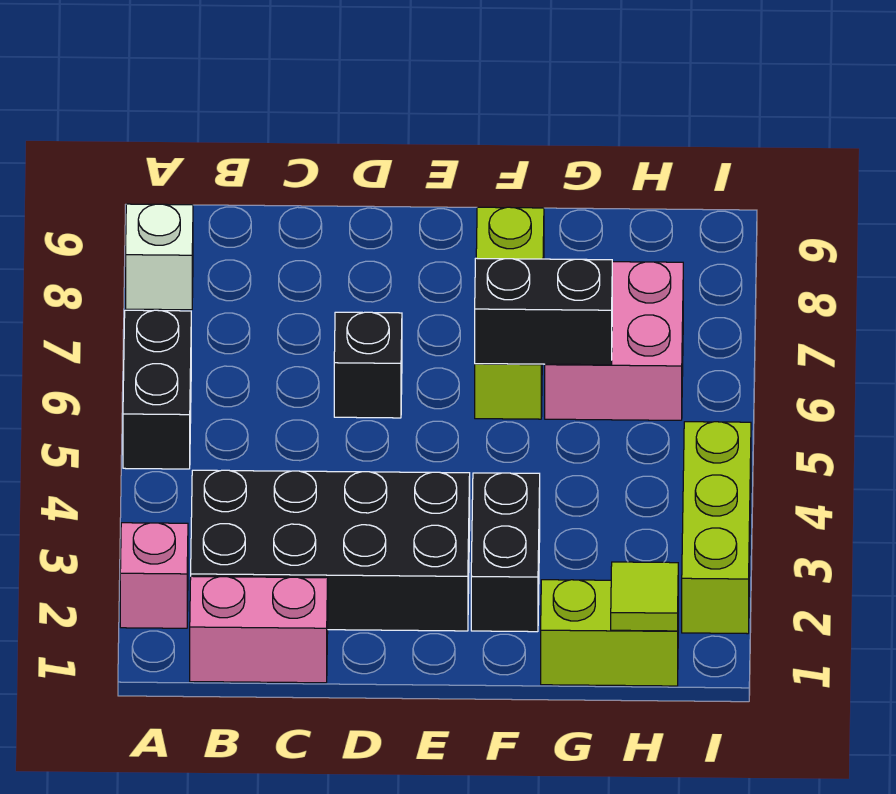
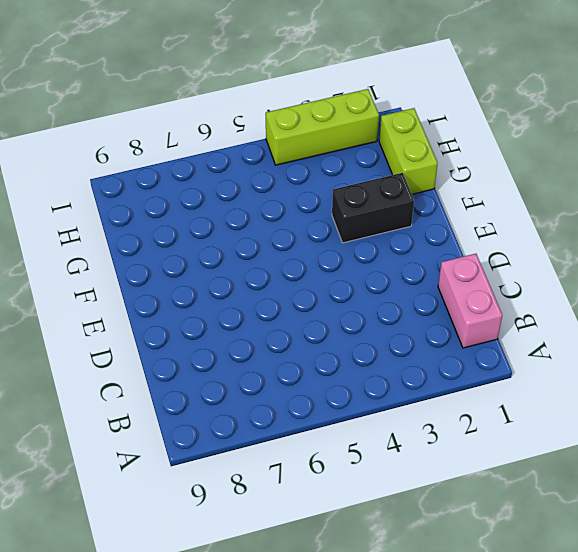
none -> pink 1x1 brick [120,523,188,628]
none -> black 1x2 brick [123,310,191,469]
none -> white 1x1 brick [126,204,193,310]

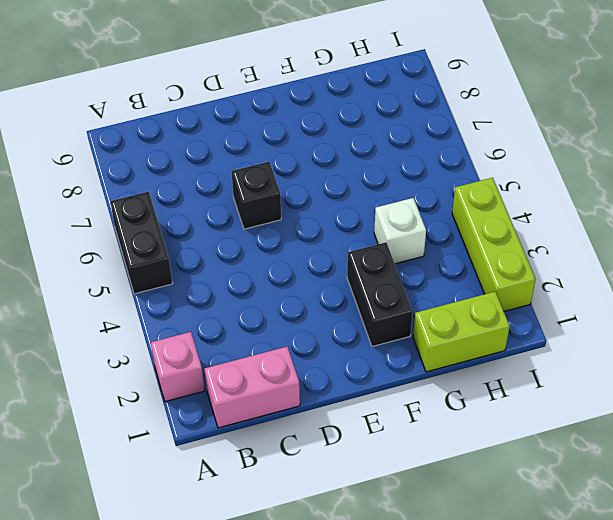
white 1x1 brick [374,198,426,264] -> white 1x1 brick moved to [126,204,193,310]
none -> black 2x4 brick [191,470,470,631]
none -> lime 1x3 brick [475,207,544,419]
none -> pink 2x2 brick [545,262,683,420]

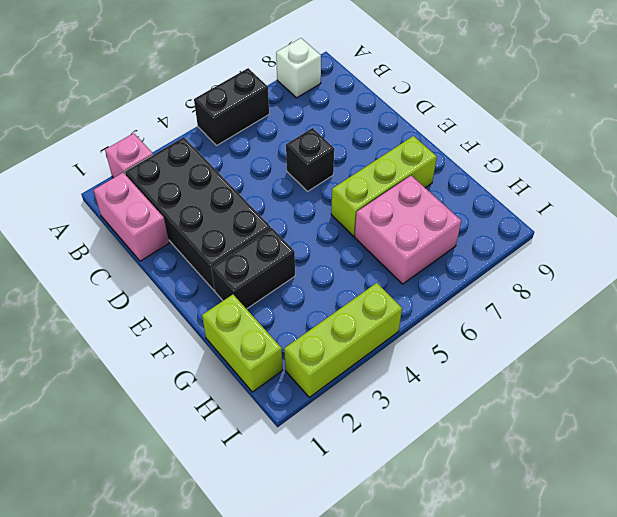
none -> black 1x2 brick [475,258,612,365]
none -> lime 1x1 tile [611,562,678,631]

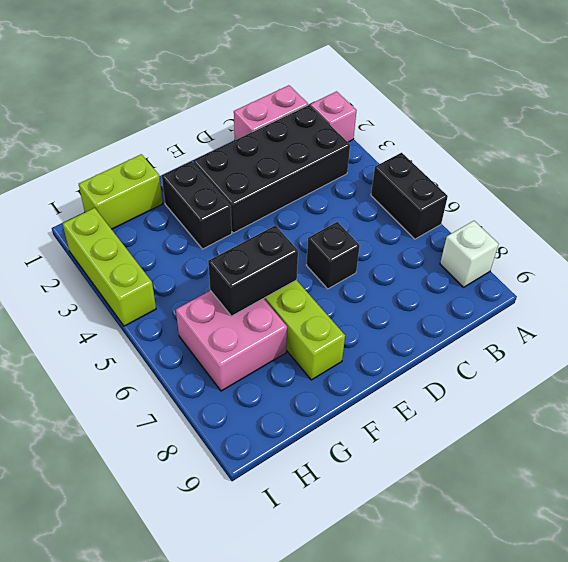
none -> lime 1x1 tile [611,562,678,631]

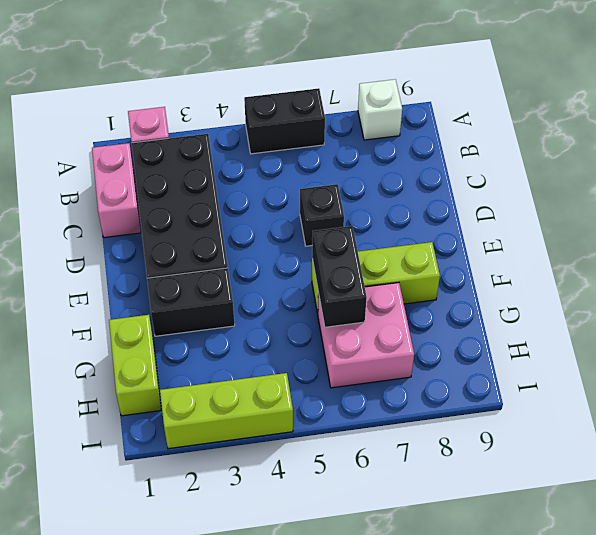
none -> lime 1x1 tile [611,562,678,631]

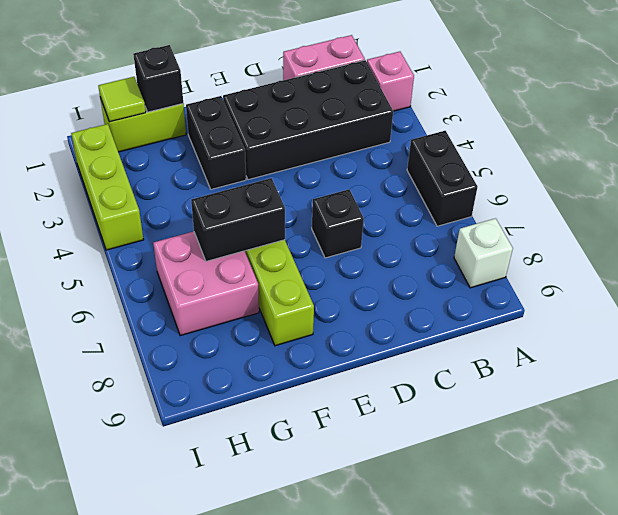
black 1x1 brick [133,45,183,112] -> none

